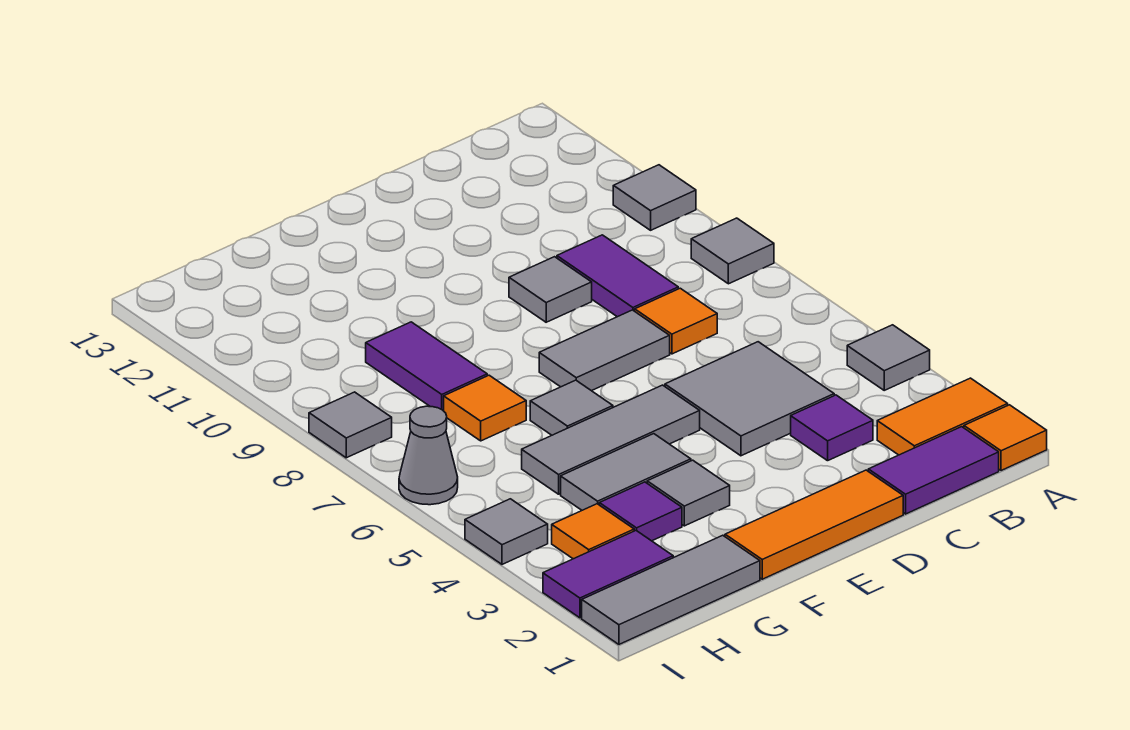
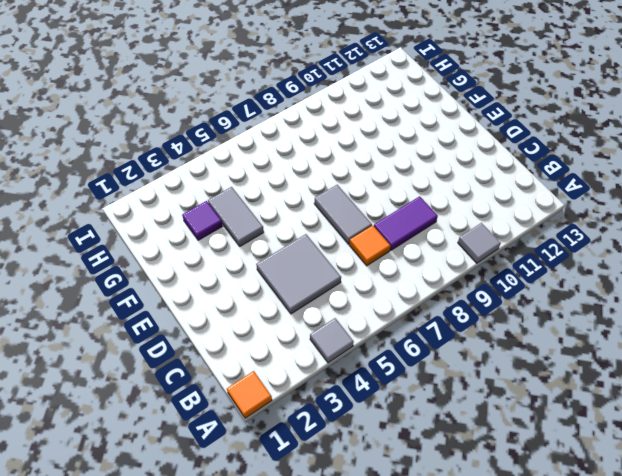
none -> orange 1x2 tile [877,378,1008,455]
none -> grey 1x1 tile [691,218,774,284]
none -> purple 1x2 tile [868,427,999,514]

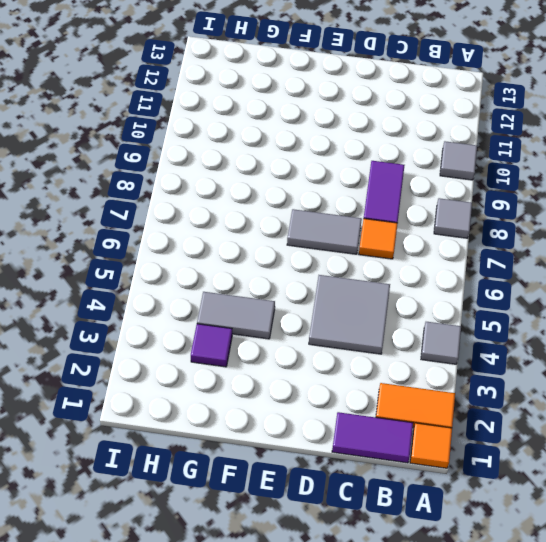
none -> purple 1x1 tile [791,395,873,461]
none -> orange 1x3 tile [725,470,903,579]
none -> grey 1x1 tile [509,257,592,322]

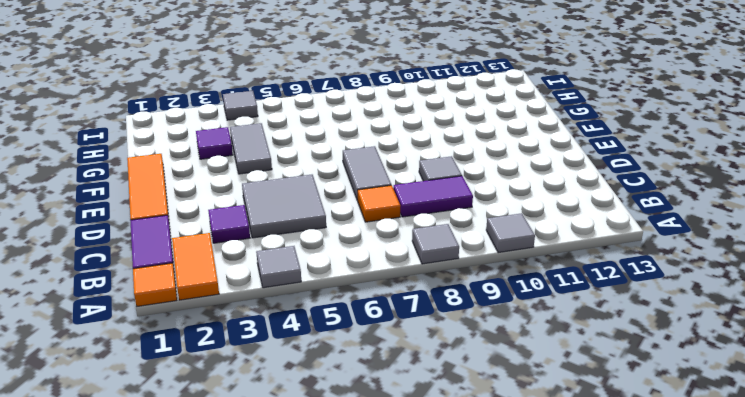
none -> grey 1x3 tile [522,385,700,494]
none -> grey 1x1 tile [647,460,730,526]
none -> grey 1x1 tile [530,380,613,435]

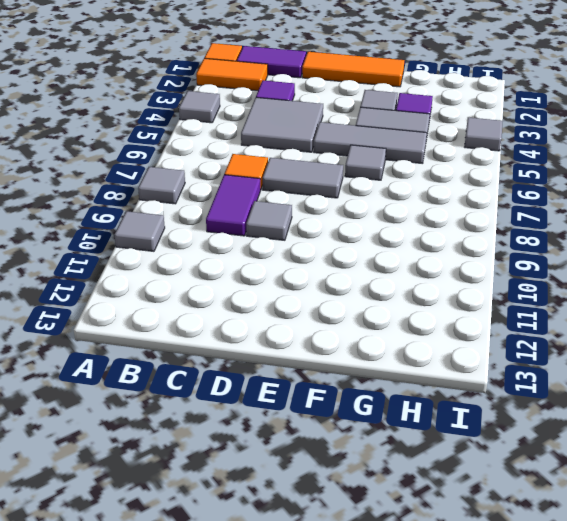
none -> grey 1x3 tile [582,535,760,644]
none -> orange 1x1 tile [444,375,526,441]
none -> purple 1x2 tile [366,322,487,411]

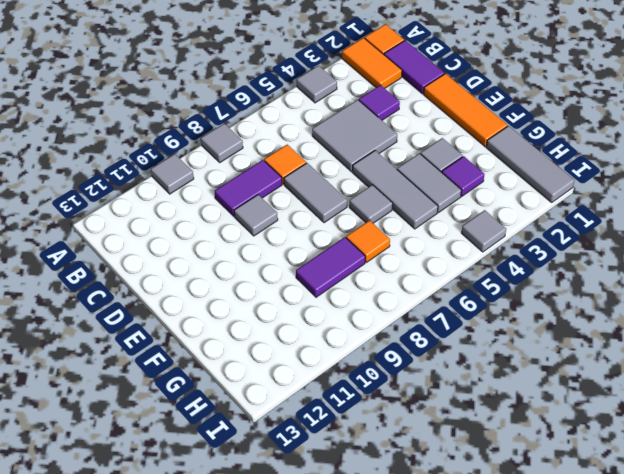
none -> purple 1x2 tile [543,530,673,618]
none -> orange 1x1 tile [552,504,634,559]
none -> grey 1x1 cone [399,406,458,505]

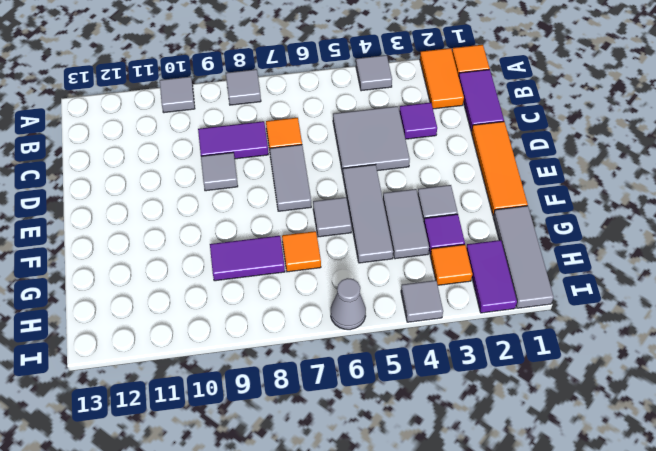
none -> grey 1x1 tile [309,392,392,458]

